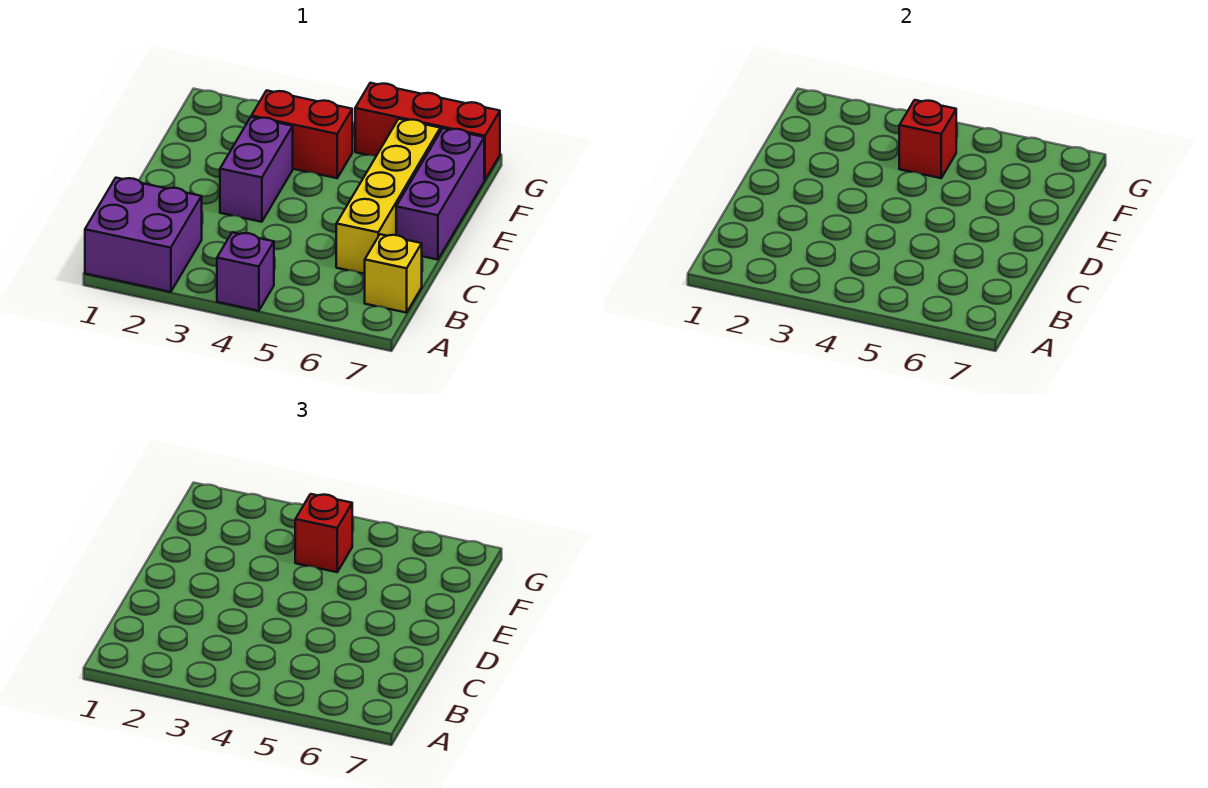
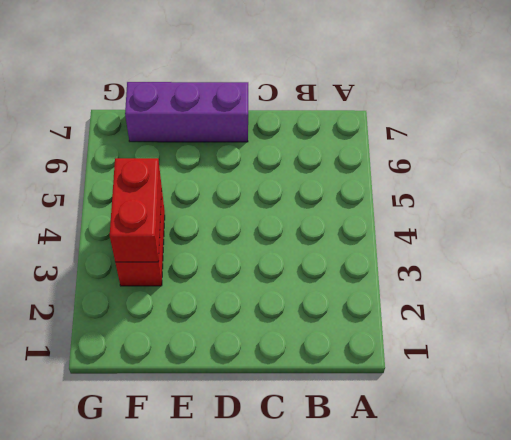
red 1x2 brick [110,158,162,262] -> red 1x1 brick [899,100,956,178]
none -> purple 2x2 brick [85,178,202,292]
none -> purple 1x1 brick [217,232,274,311]

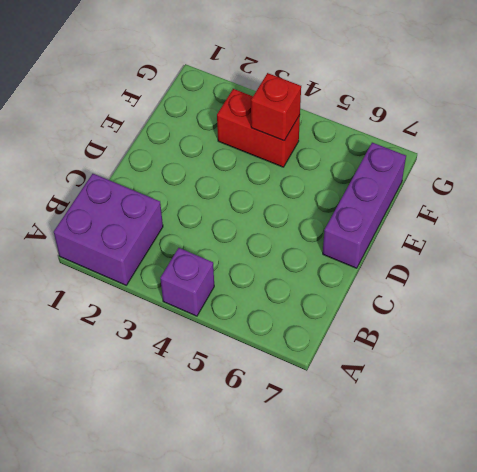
none -> yellow 1x1 brick [365,234,422,313]
none -> yellow 1x4 brick [336,119,440,274]

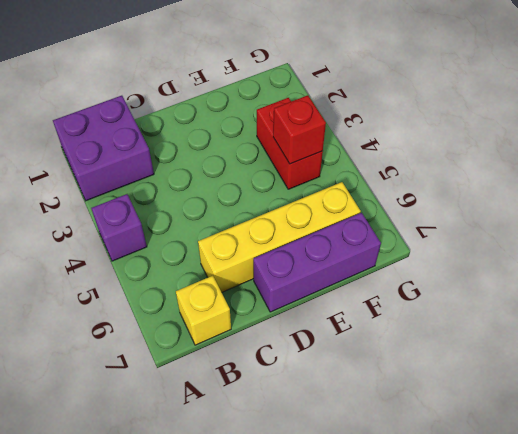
none -> purple 1x2 brick [220,117,293,222]
none -> red 1x3 brick [355,83,500,180]

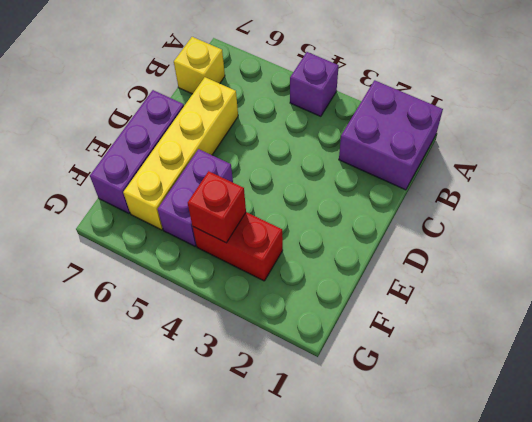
purple 1x2 brick [158,149,233,246] -> purple 1x2 brick moved to [220,117,293,222]
none -> red 1x3 brick [355,83,500,180]
none -> red 1x1 brick [295,494,352,572]

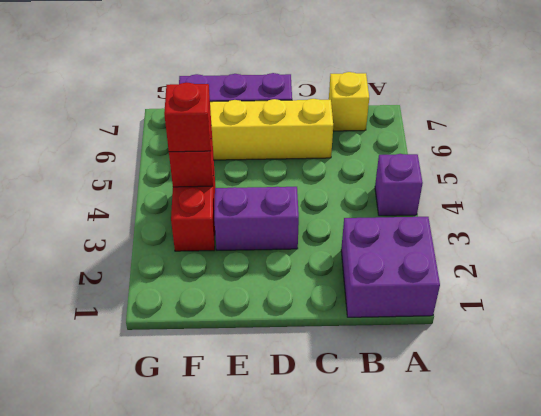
none -> red 1x3 brick [355,83,500,180]

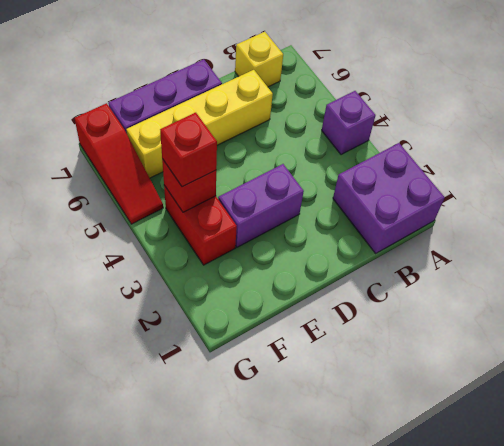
red 1x3 slope [75,103,163,224] -> red 1x3 brick [355,83,500,180]

